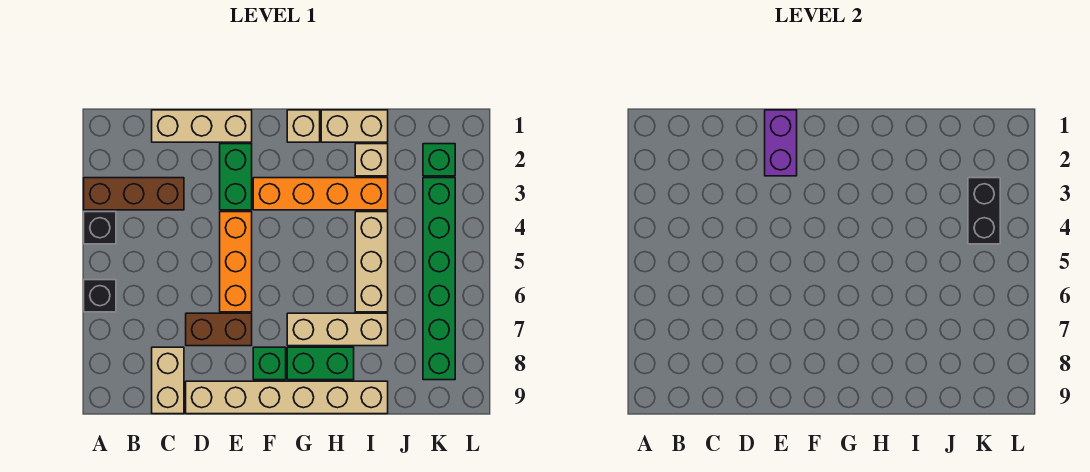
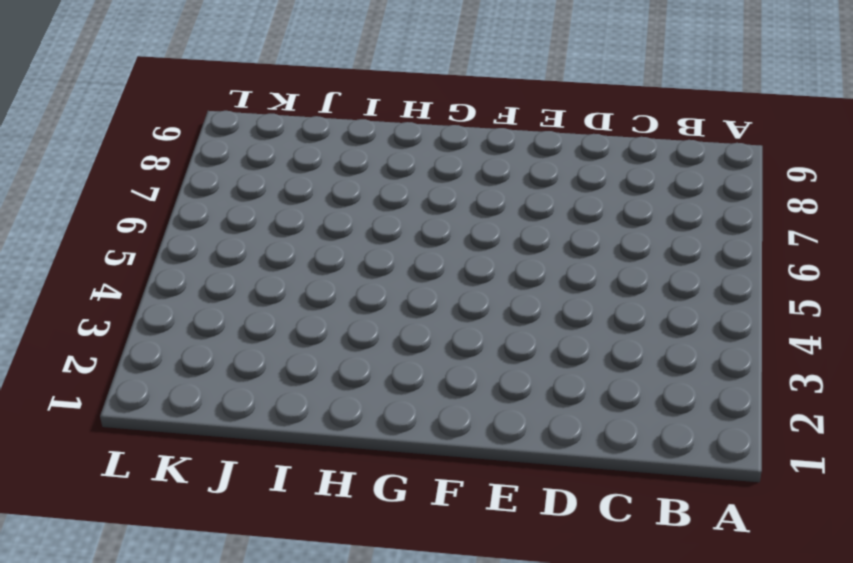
none -> brown 1x3 brick [84,178,184,210]
none -> black 1x1 brick [84,212,116,244]
none -> black 1x1 brick [84,280,116,312]

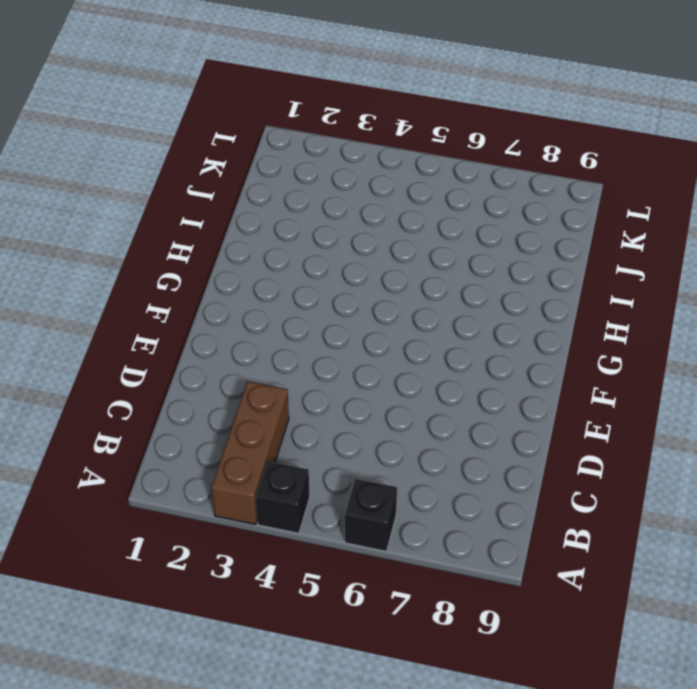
none -> tan 1x3 brick [152,110,252,142]
none -> tan 1x2 brick [152,347,184,414]
none -> brown 1x2 brick [186,313,252,346]

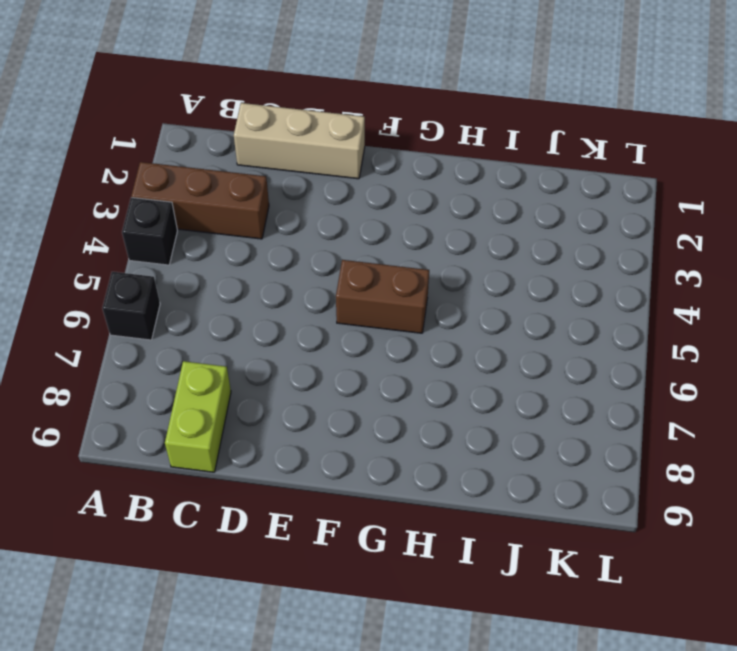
lime 1x2 brick [165,361,231,472] -> tan 1x2 brick [152,347,184,414]
brown 1x2 brick [336,260,429,333] -> brown 1x2 brick moved to [186,313,252,346]
none -> tan 1x6 brick [186,381,388,414]
none -> green 1x2 brick [220,144,252,210]
none -> orange 1x3 brick [220,212,252,312]

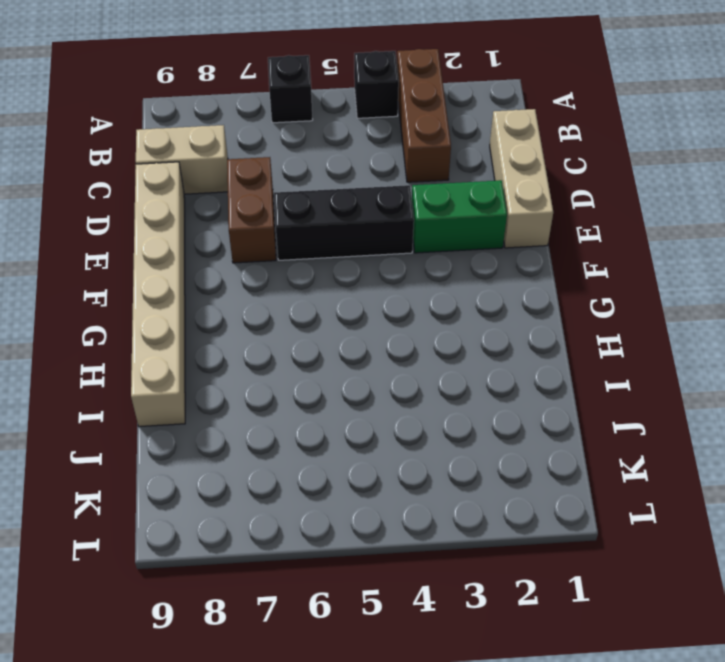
black 1x3 brick [274,185,414,260] -> orange 1x3 brick [220,212,252,312]
none -> orange 1x4 brick [253,178,388,210]
none -> green 1x1 brick [253,347,286,380]
none -> tan 1x1 brick [287,110,320,142]

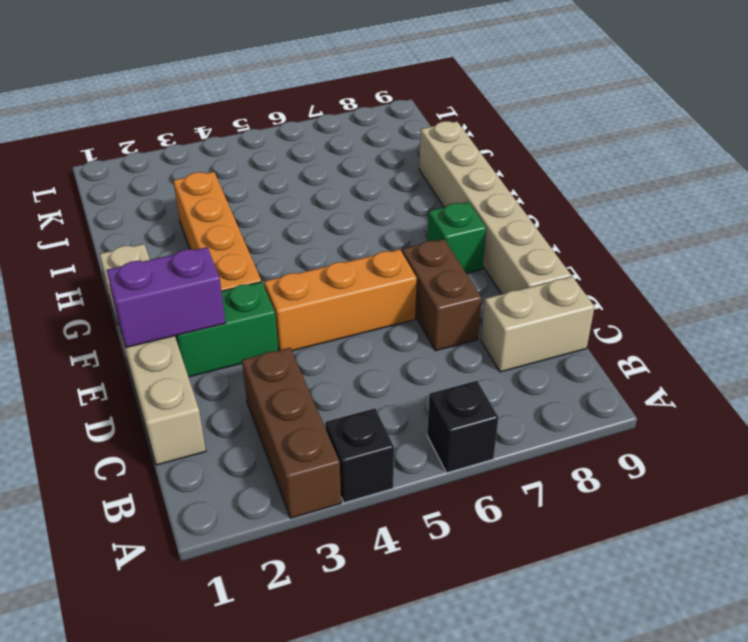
none -> tan 1x3 brick [287,313,388,346]
none -> green 1x2 brick [287,347,354,380]
none -> tan 1x2 brick [321,110,388,142]

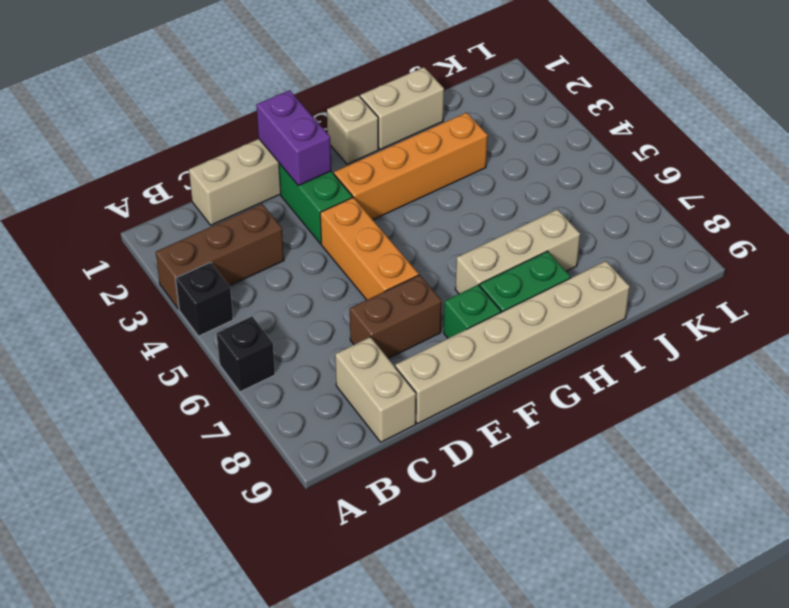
none -> tan 1x1 brick [355,144,388,176]
none -> tan 1x3 brick [355,212,388,312]
none -> green 1x1 brick [423,144,455,176]

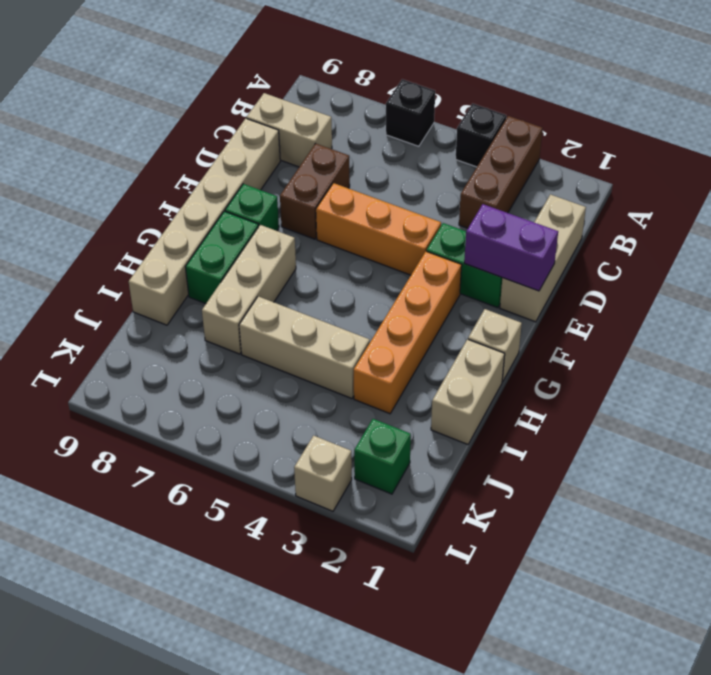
tan 1x1 brick [294,436,352,511] -> tan 1x1 brick moved to [355,144,388,176]
none -> green 1x6 brick [423,178,455,380]
none -> black 1x2 brick [968,178,1000,244]

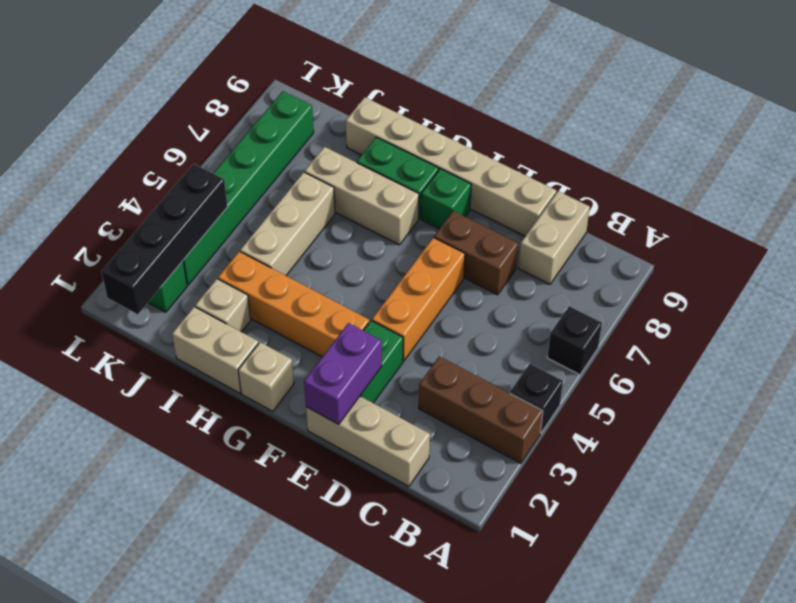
black 1x4 brick [101,164,228,314] -> black 1x2 brick [968,178,1000,244]

